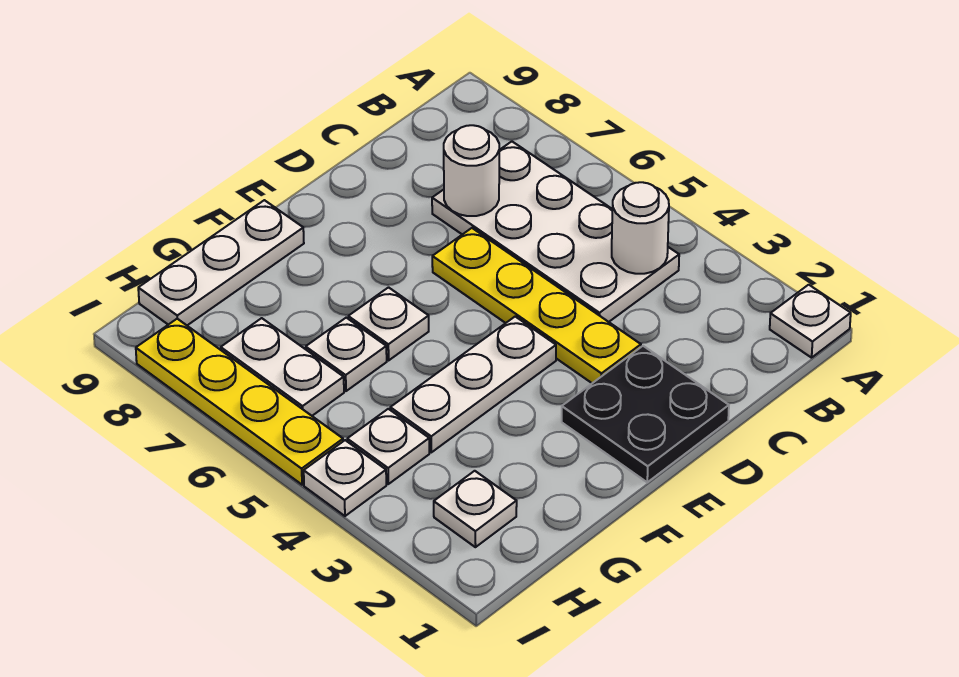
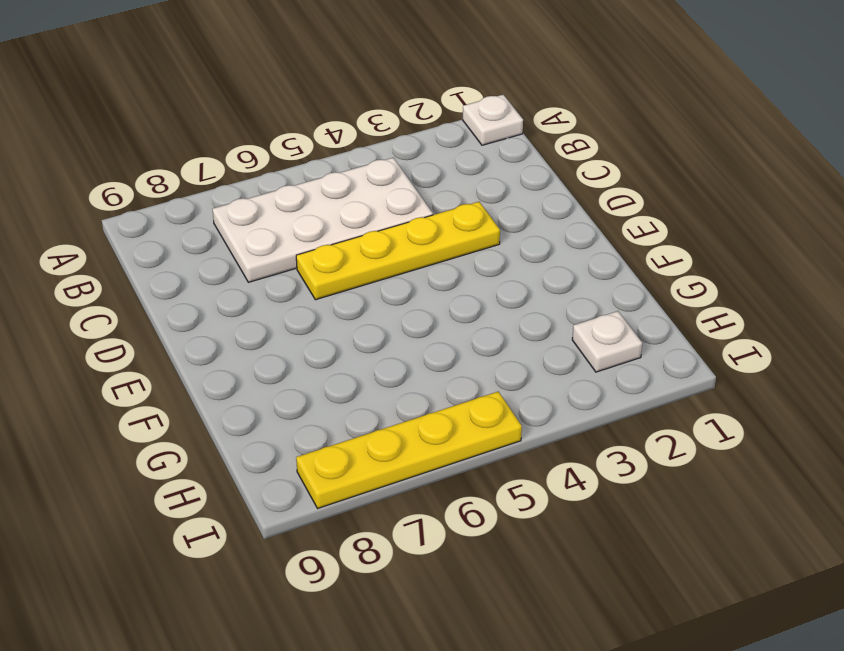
none -> black 2x2 plate [562,346,729,482]
none -> white 1x3 plate [390,317,556,452]
none -> white 1x1 plate [348,287,429,360]

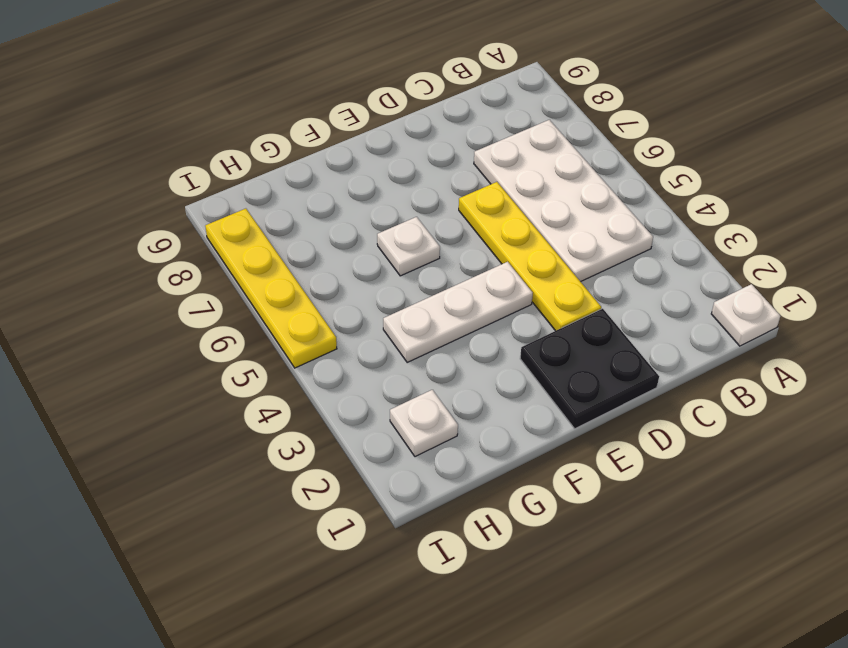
none -> white 1x3 plate [138,200,304,325]
none -> white 1x1 plate [306,318,387,391]
none -> white 1x1 plate [347,409,429,484]

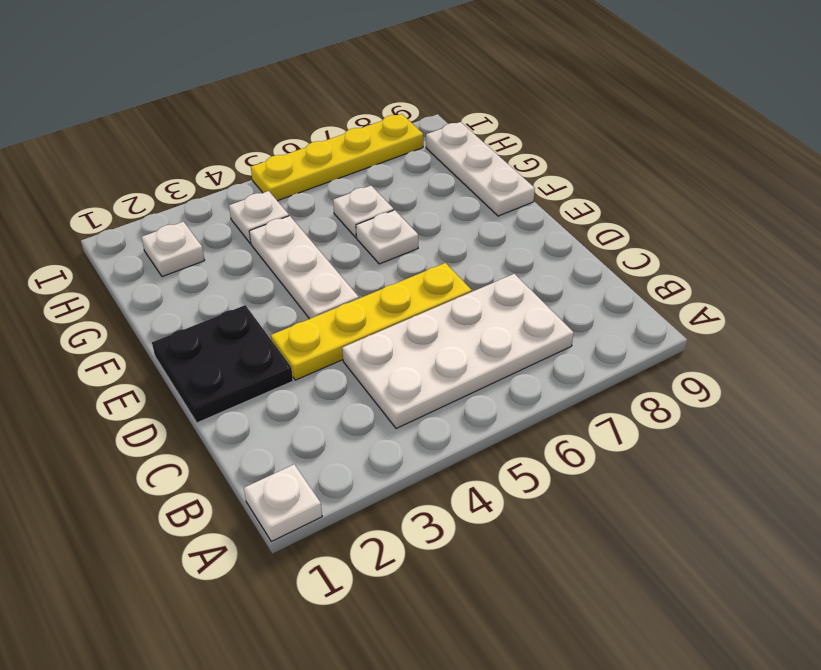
none -> white 1x2 plate [221,318,344,416]
none -> white 1x1 plate [304,440,386,516]
none -> white 1x1 round brick [612,182,669,274]

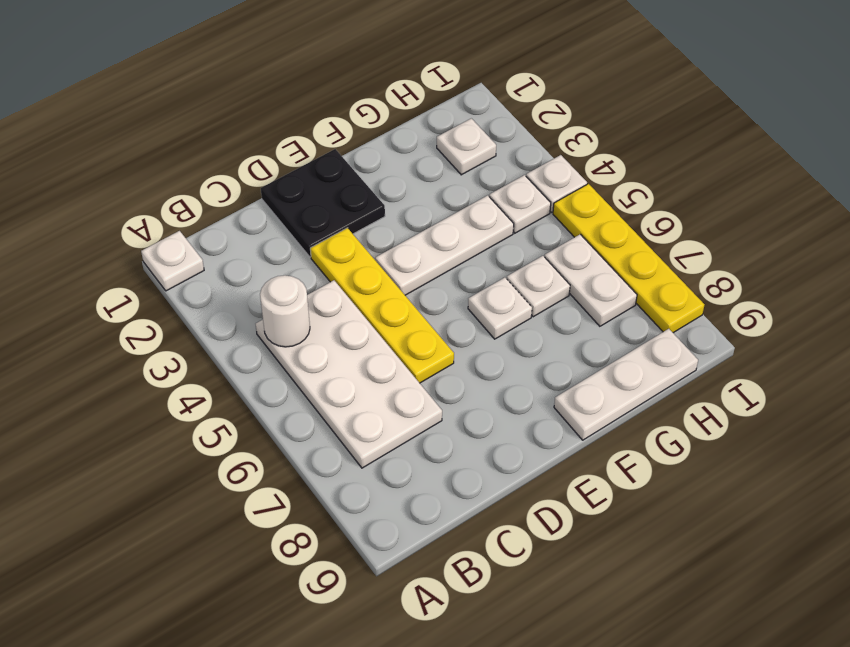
none -> white 1x1 round brick [444,125,499,216]

